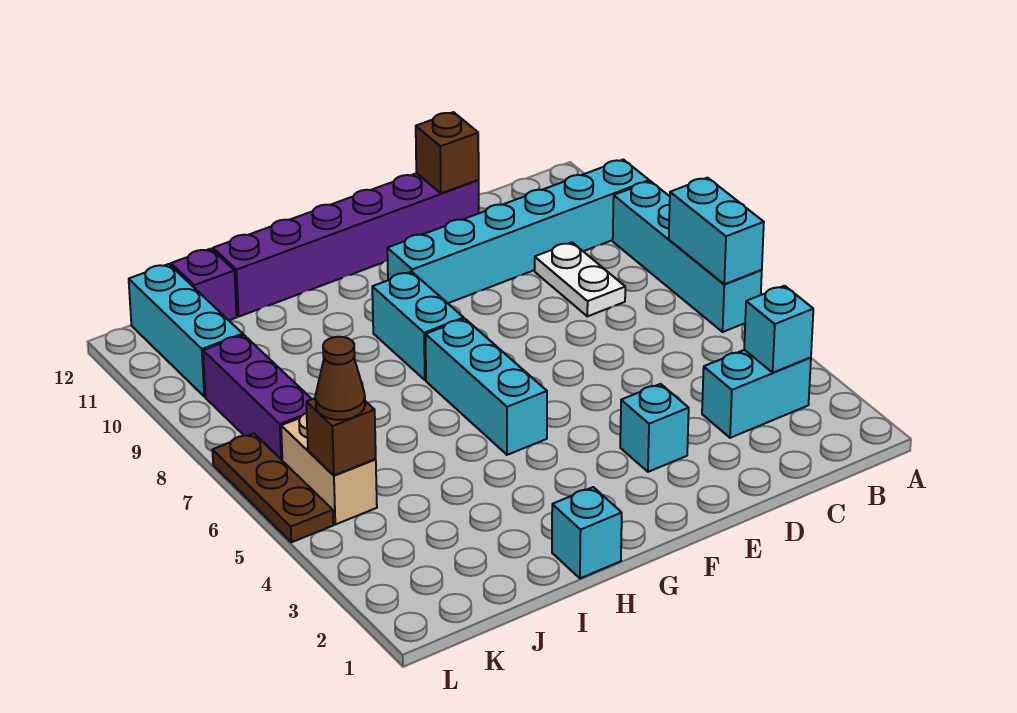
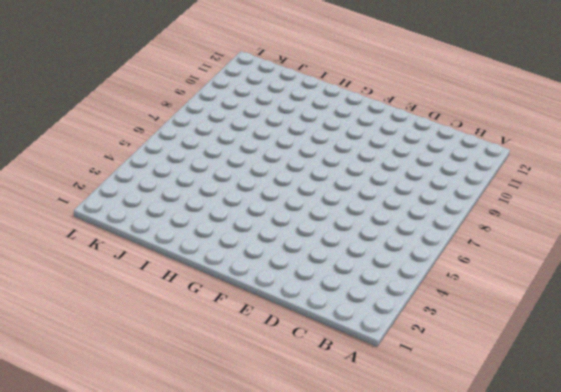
none -> cyan 1x4 brick [613,181,762,332]
none -> cyan 1x6 brick [387,159,649,303]
none -> cyan 1x2 brick [702,350,811,438]

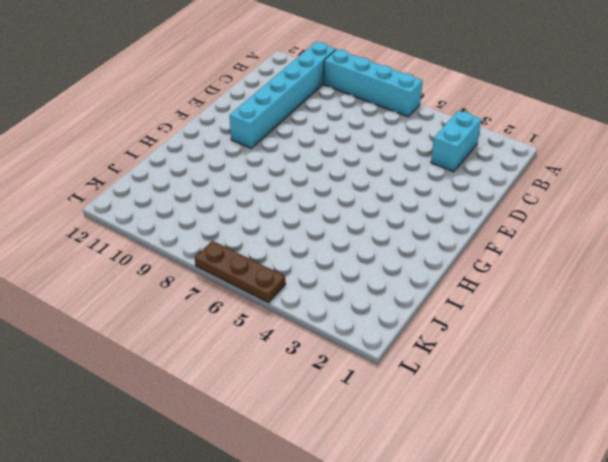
none -> white 1x2 plate [535,242,625,316]
none -> purple 1x6 brick [213,173,479,316]
none -> cyan 1x1 brick [620,384,689,472]

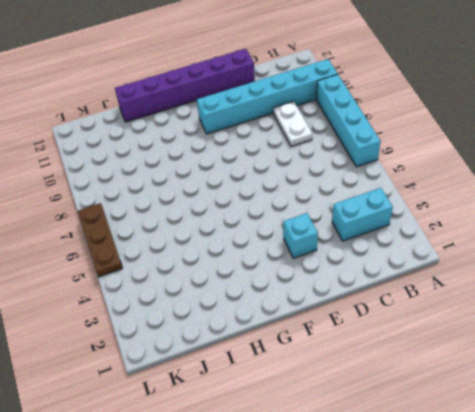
none -> cyan 1x3 brick [425,319,547,455]
none -> cyan 1x2 brick [372,272,464,380]
none -> cyan 1x1 brick [552,487,622,578]

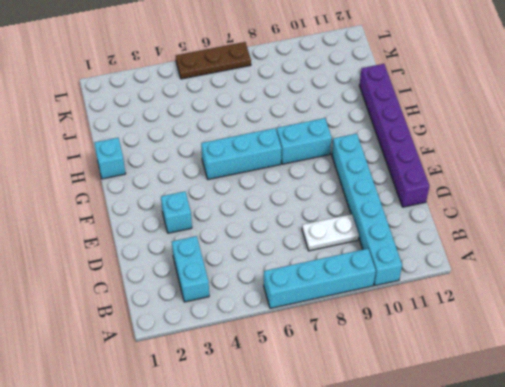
none -> purple 1x1 brick [171,249,237,320]
none -> tan 1x2 brick [281,413,377,525]
none -> purple 1x3 brick [203,335,311,460]

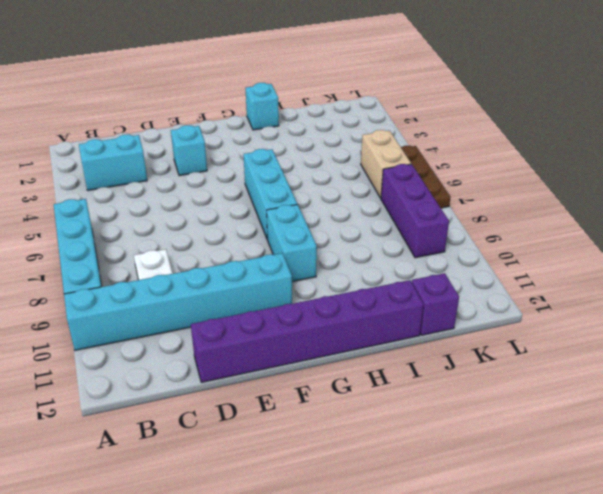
none -> cyan 1x3 brick [129,264,243,397]
none -> cyan 1x2 brick [669,178,764,284]
none -> cyan 1x1 brick [744,286,813,373]

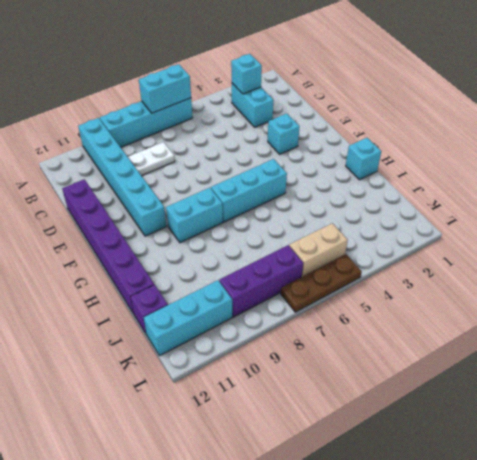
none -> brown 1x1 brick [416,112,479,193]
none -> brown 1x1 brick [306,398,376,475]
none -> brown 1x1 cone [315,337,365,420]

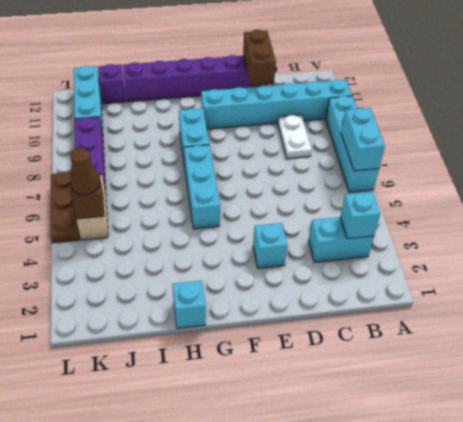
brown 1x2 brick [243,30,276,86] -> brown 1x1 brick [416,112,479,193]

